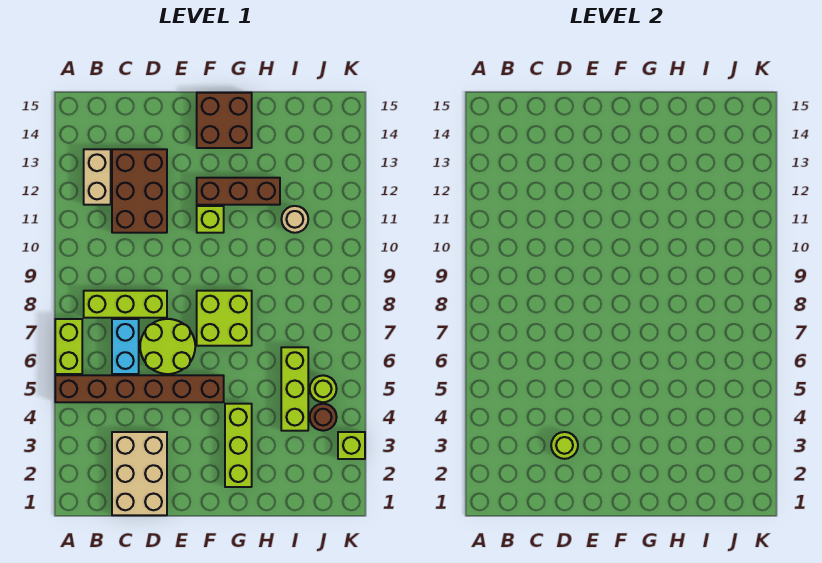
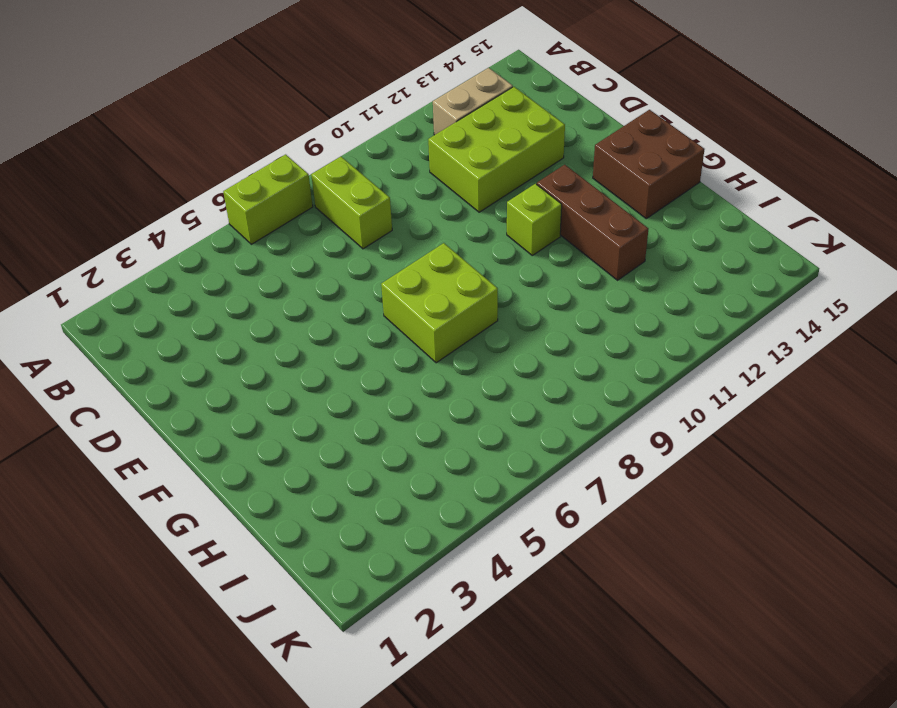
lime 1x2 brick [311,157,392,249] -> lime 1x3 brick [84,291,167,318]
lime 2x3 brick [428,87,565,212] -> brown 2x3 brick [112,149,167,233]
none -> brown 1x6 brick [55,375,224,402]
none -> tan 2x3 brick [112,432,167,515]
none -> cyan 1x2 brick [112,319,139,374]

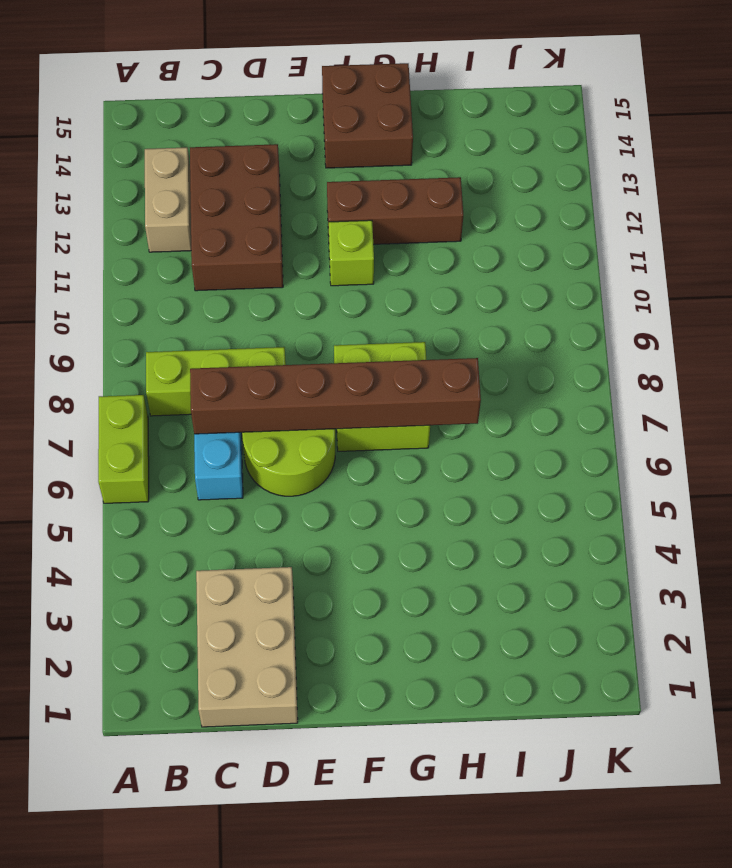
brown 1x6 brick [190,358,481,434] -> brown 1x6 brick moved to [55,375,224,402]
none -> lime 1x3 brick [225,404,252,487]
none -> lime 1x3 brick [281,347,308,431]
none -> tan 1x1 round brick [281,206,308,233]

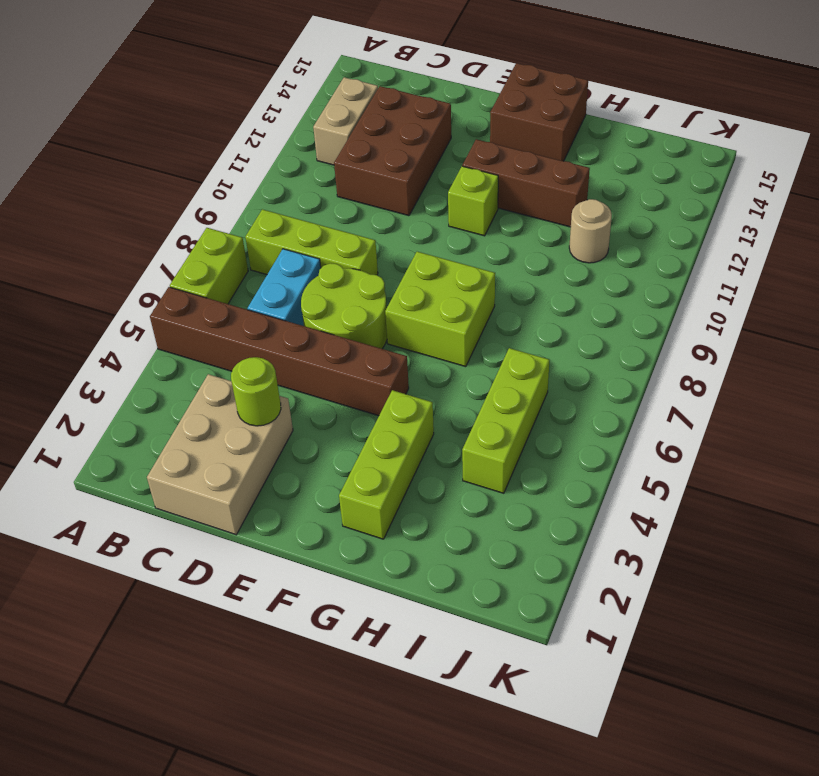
none -> brown 1x1 round brick [310,404,337,431]
none -> lime 1x1 round brick [310,375,337,402]
none -> lime 1x1 brick [338,432,365,459]

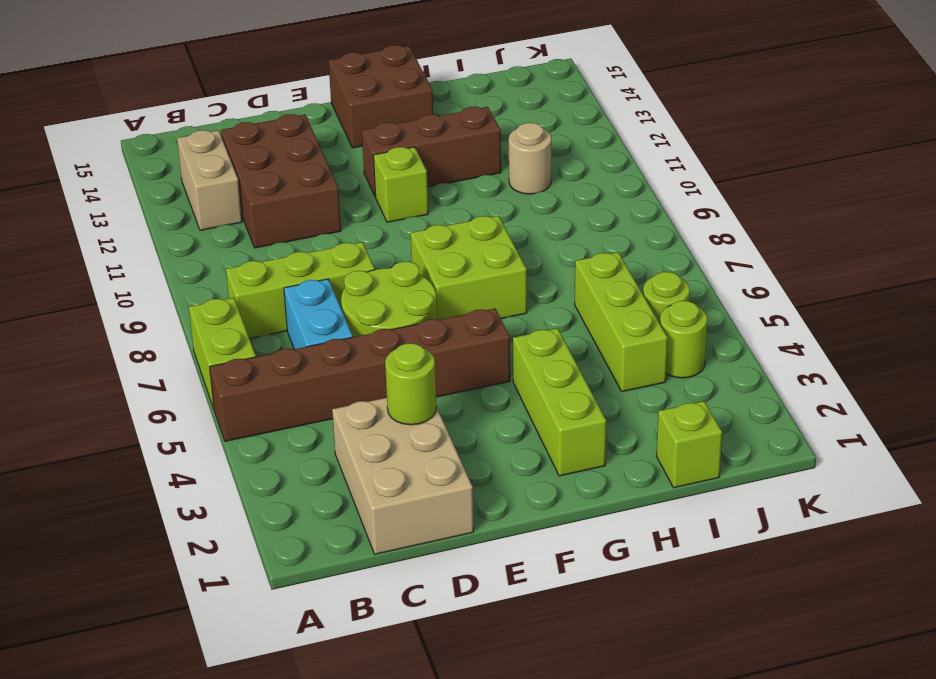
lime 1x1 brick [656,401,722,488] -> lime 1x1 brick moved to [338,432,365,459]
lime 1x1 round brick [660,301,707,378] -> brown 1x1 round brick [310,404,337,431]

